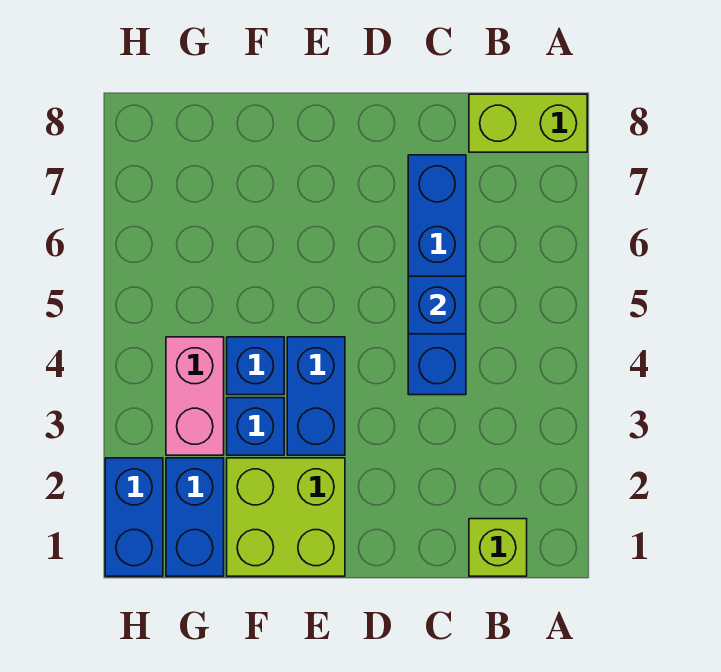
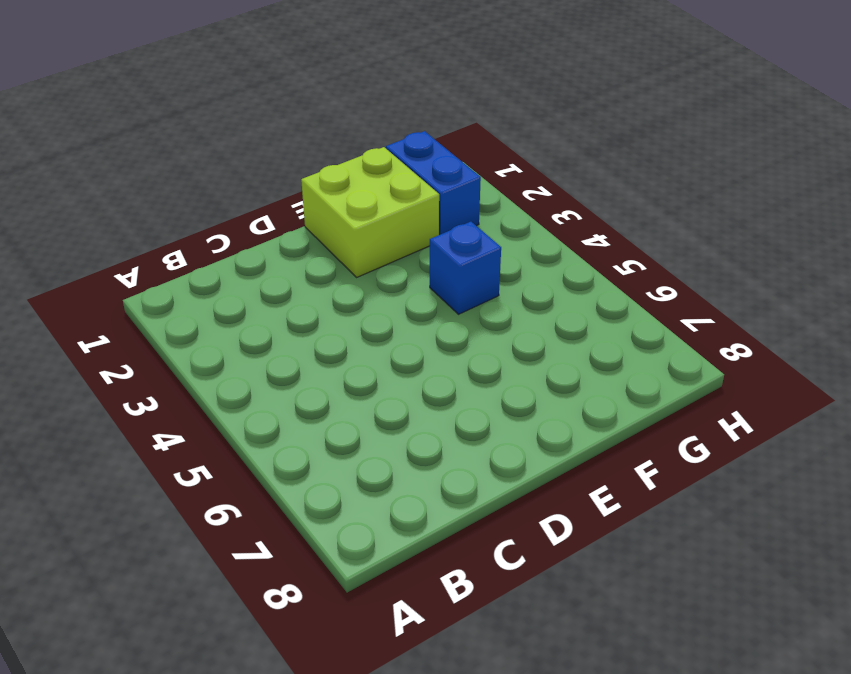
none -> lime 1x2 brick [469,94,587,152]
none -> lime 1x1 brick [469,519,527,576]

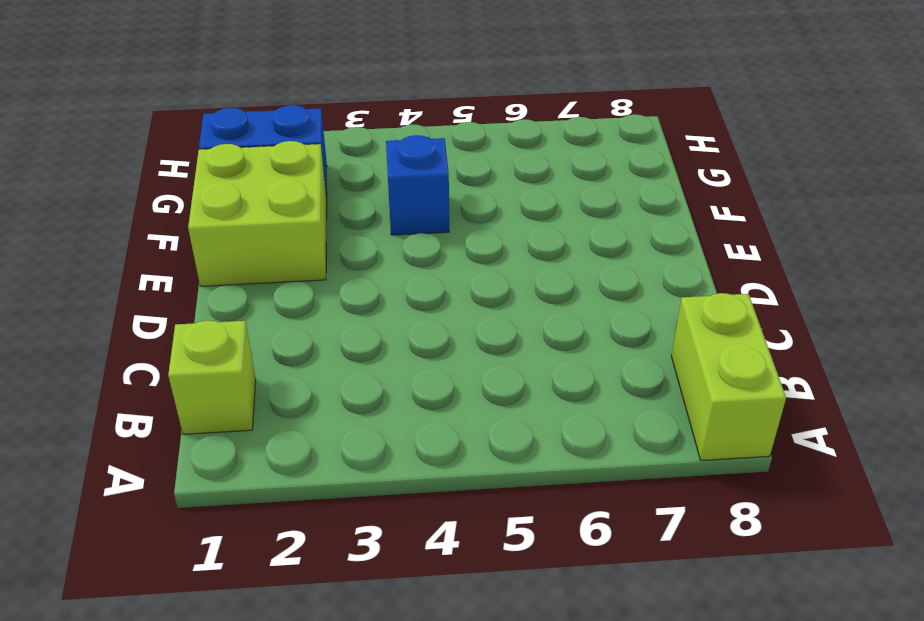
none -> blue 1x4 brick [408,155,466,395]
none -> blue 1x2 brick [287,337,345,455]

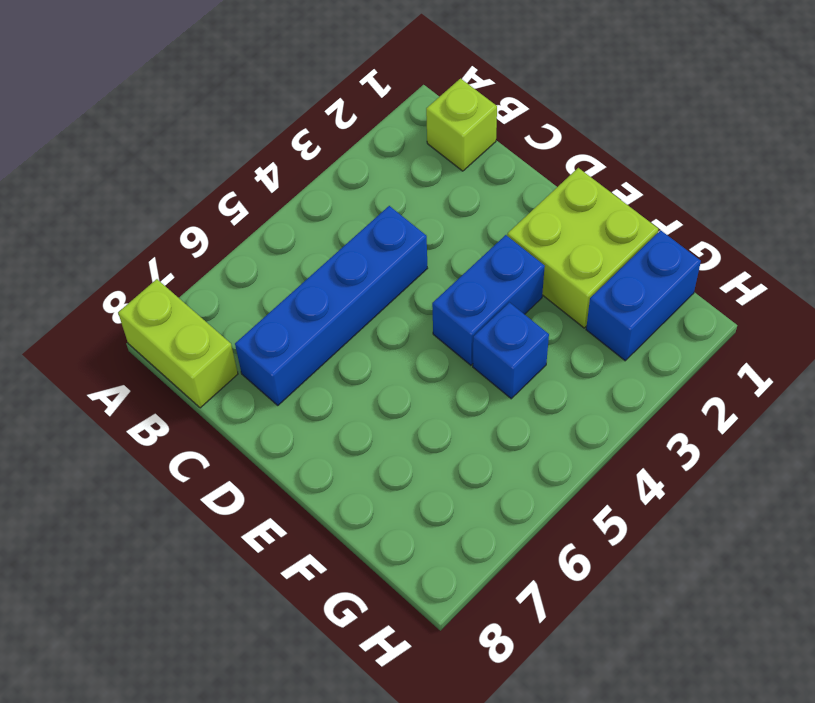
none -> blue 1x1 brick [227,398,284,455]
none -> pink 1x2 brick [166,337,224,455]

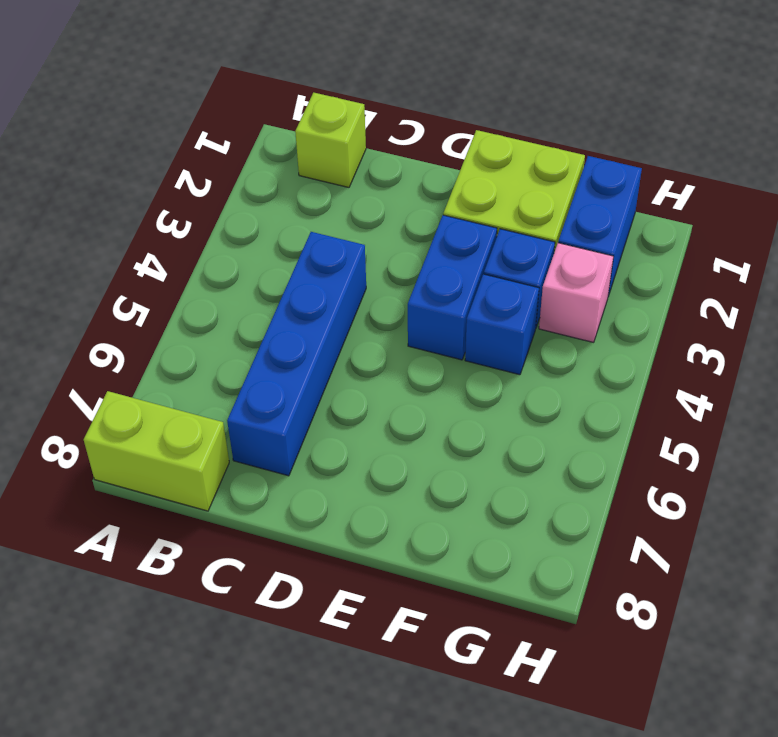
pink 1x1 brick [539,243,614,342] -> pink 1x2 brick [166,337,224,455]
none -> blue 1x2 brick [105,458,163,576]
none -> blue 1x1 brick [408,276,466,334]

